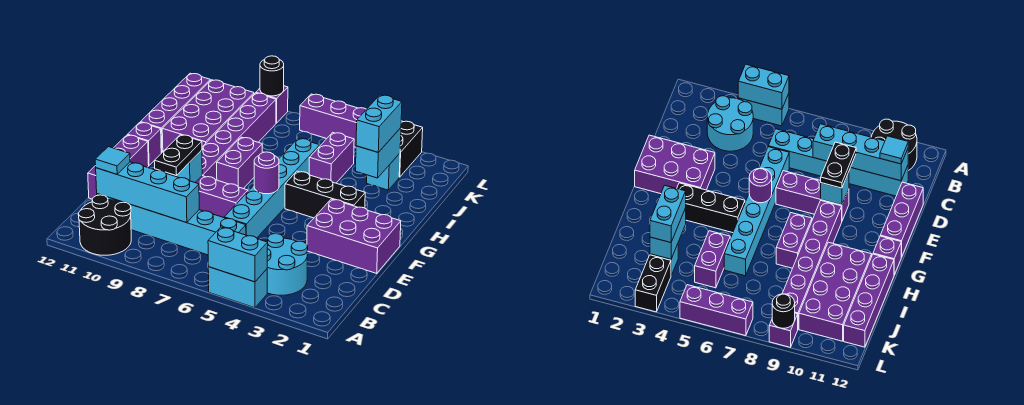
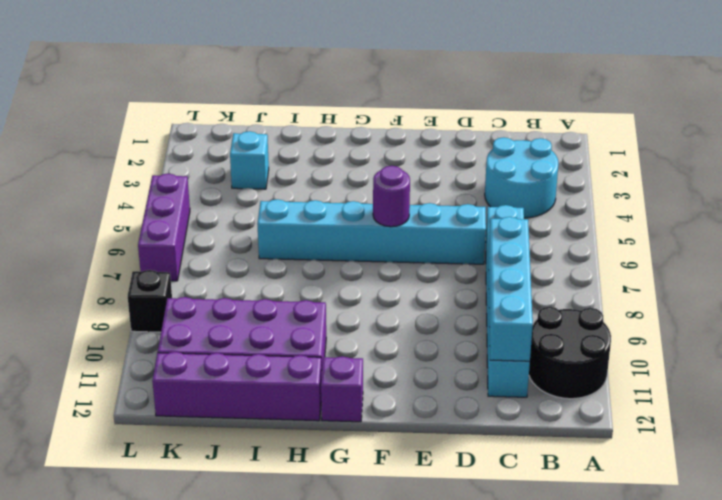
black 1x1 brick [128,270,172,332] -> purple 1x1 brick [256,86,288,123]
none -> cyan 1x2 brick [208,267,267,308]
none -> purple 1x3 brick [88,135,149,199]
none -> purple 2x3 brick [307,199,401,273]

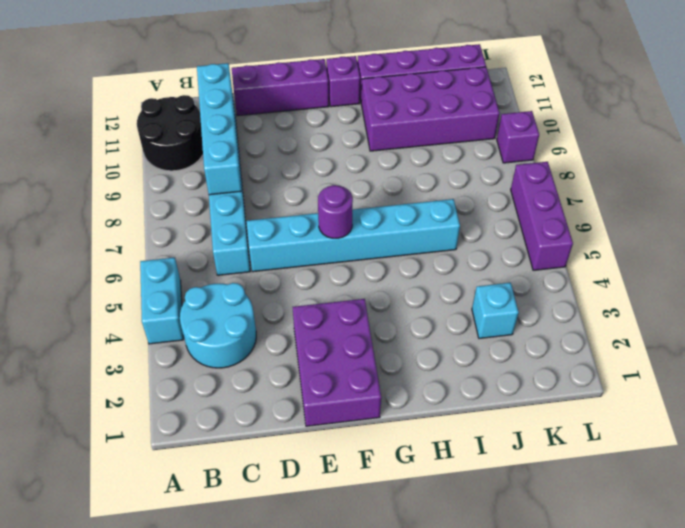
none -> purple 1x3 brick [195,176,248,218]
none -> purple 1x6 brick [202,93,276,180]
none -> black 1x3 brick [285,171,365,218]

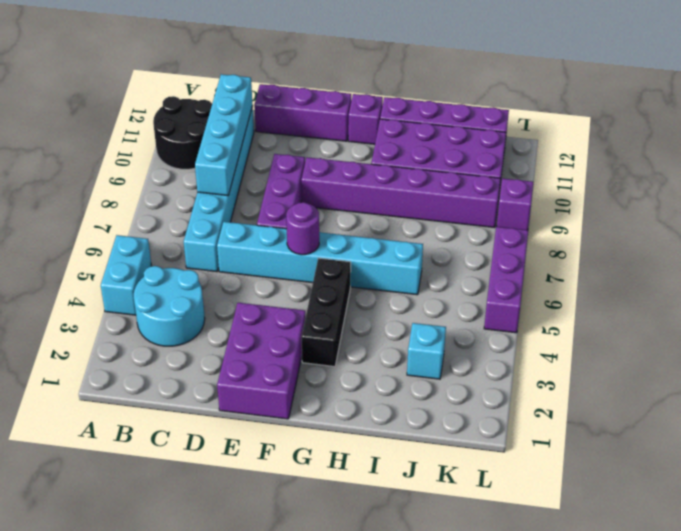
none -> purple 1x2 brick [217,137,262,189]
none -> purple 1x2 brick [309,132,354,183]
none -> black 1x2 brick [399,121,423,177]

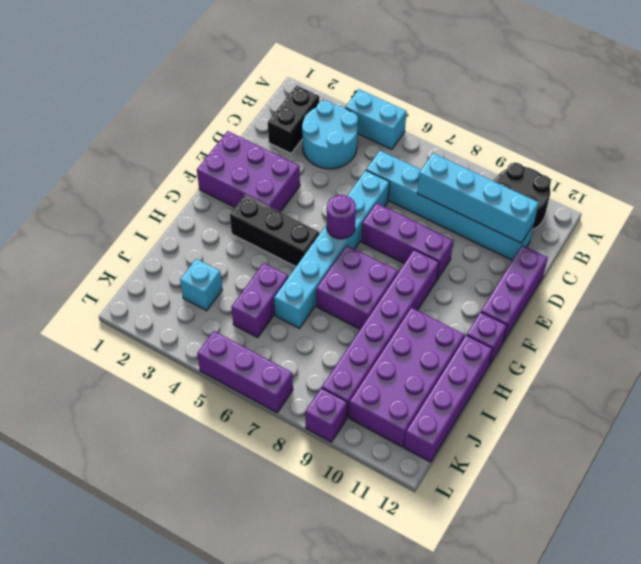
black 1x2 brick [268,85,319,153] -> black 1x2 brick moved to [399,121,423,177]
purple 2x2 brick [316,246,398,329] -> purple 1x2 brick [217,137,262,189]
none -> cyan 1x2 brick [208,227,268,282]
none -> cyan 1x1 brick [168,150,202,182]
none -> cyan 1x2 brick [356,128,401,178]

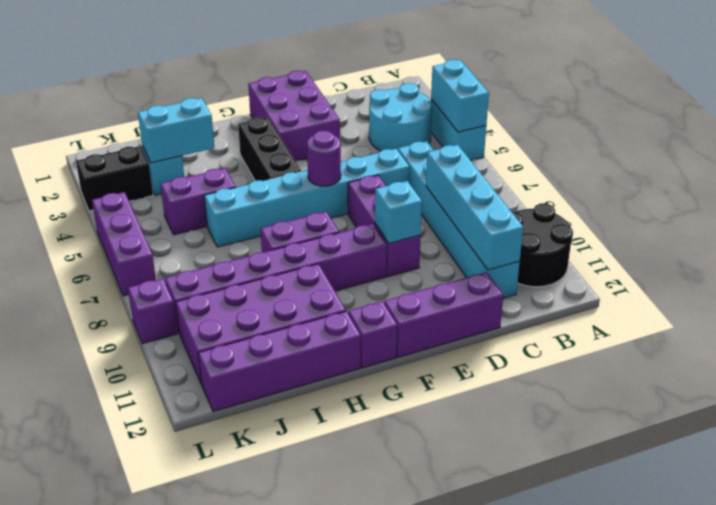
none -> black 1x1 round brick [260,56,284,96]
none -> cyan 1x1 tile [95,147,130,174]
none -> black 1x2 plate [154,135,202,176]

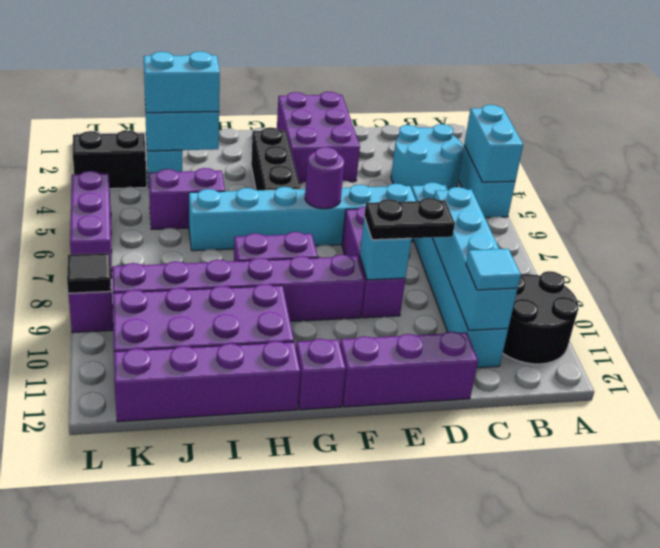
black 1x1 tile [67,253,111,293] -> black 1x1 round brick [260,56,284,96]

